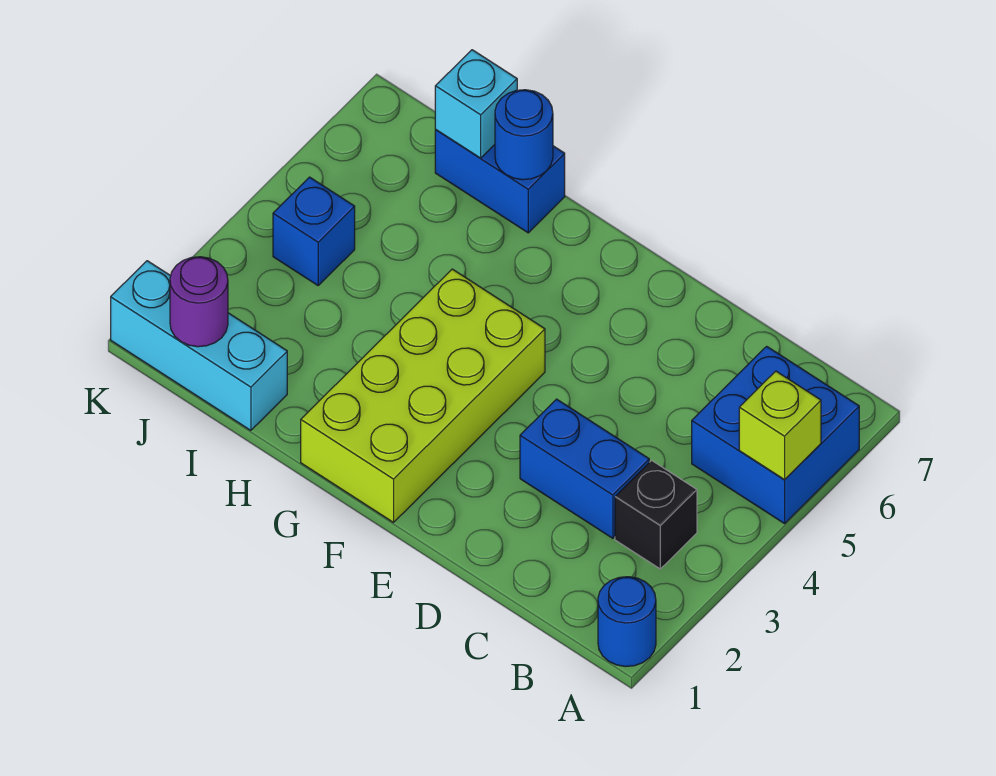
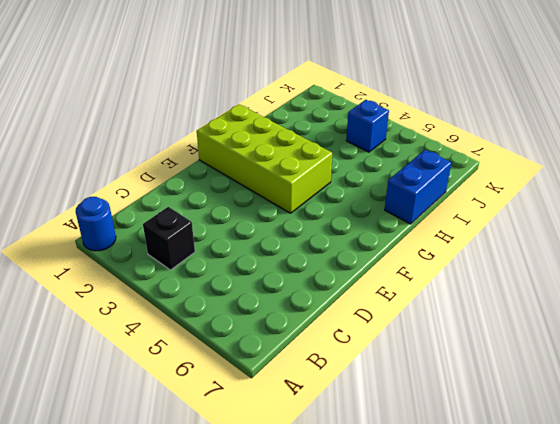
none -> blue 2x2 brick [692,346,859,524]
none -> blue 1x2 brick [520,399,649,538]
none -> cyan 1x3 brick [111,261,287,430]

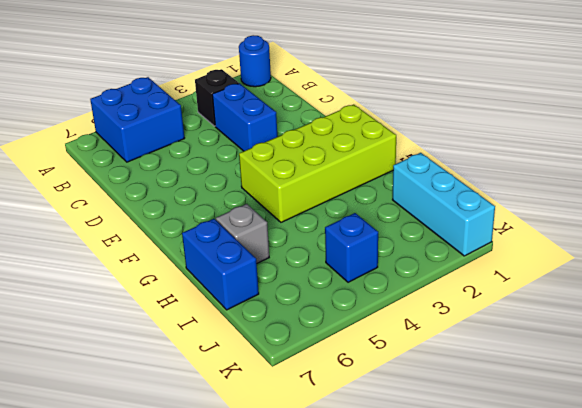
grey 1x1 brick [216,204,269,263] -> none
none -> lime 1x1 brick [739,371,821,480]
none -> blue 1x1 round brick [495,90,553,180]
none -> cyan 1x1 brick [435,50,517,158]

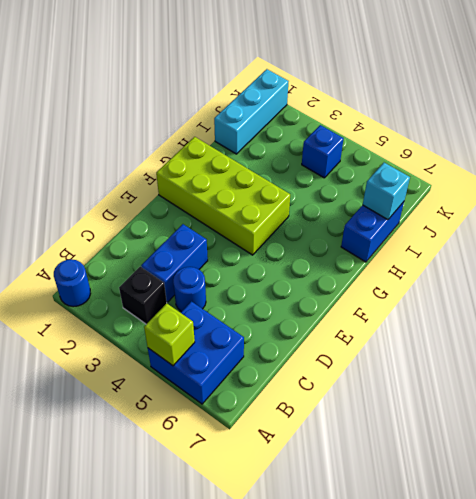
blue 1x1 round brick [173,267,206,312] -> blue 1x1 round brick moved to [495,90,553,180]
none -> purple 1x1 round brick [170,257,228,347]

